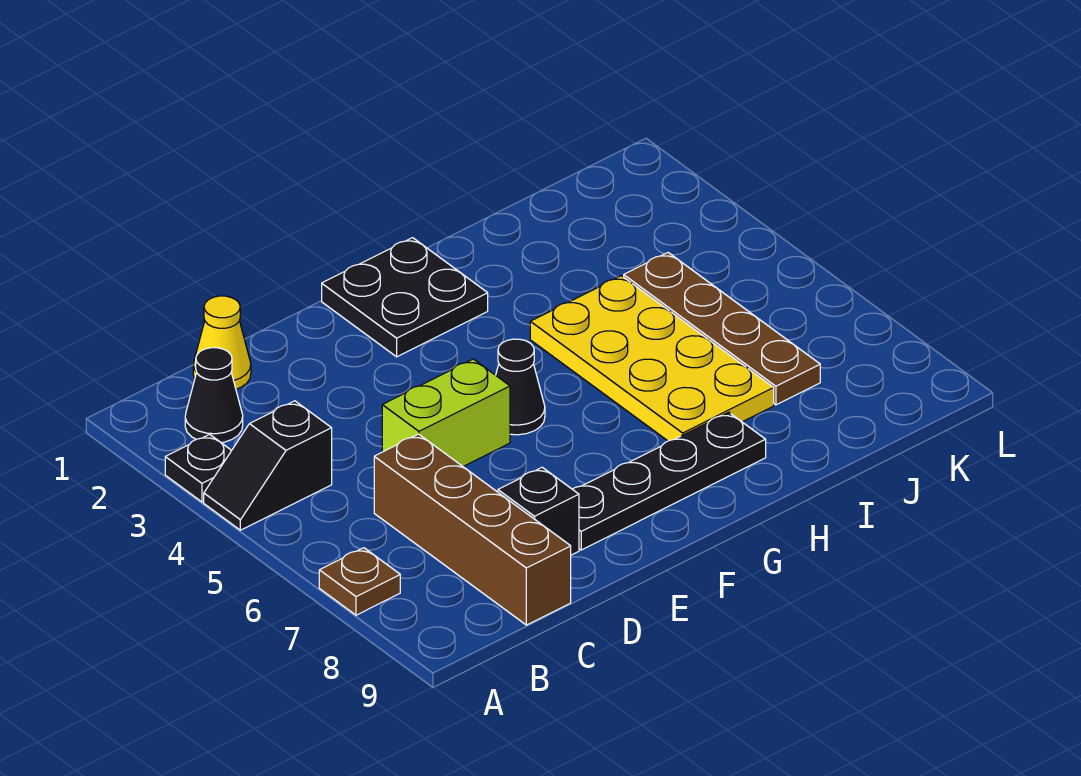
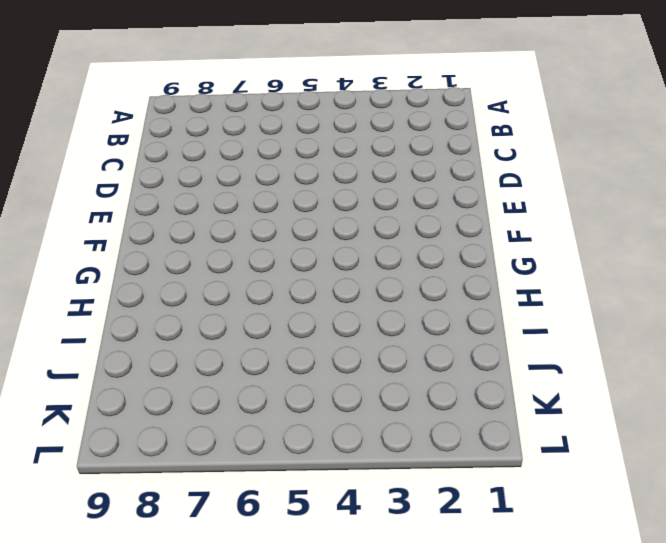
none -> black 1x1 plate [165,434,232,502]
none -> black 1x2 slope [204,401,332,530]
none -> brown 1x1 plate [319,548,400,615]

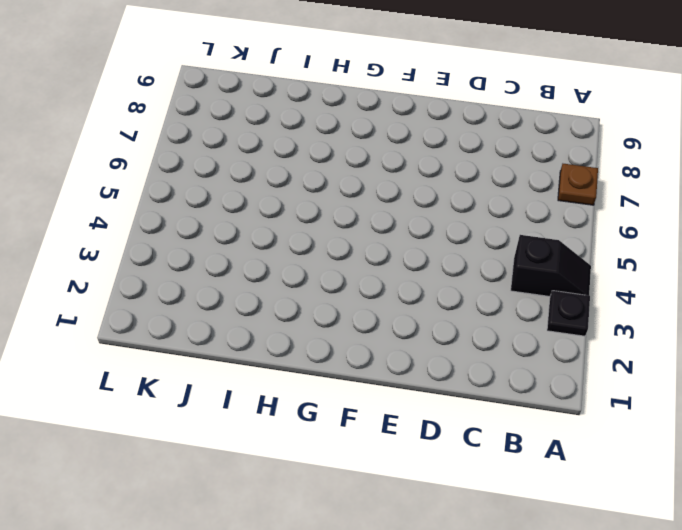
none -> black 1x1 cone [185,348,243,443]
none -> yellow 1x1 cone [193,296,251,389]
none -> brown 1x4 brick [374,434,571,625]

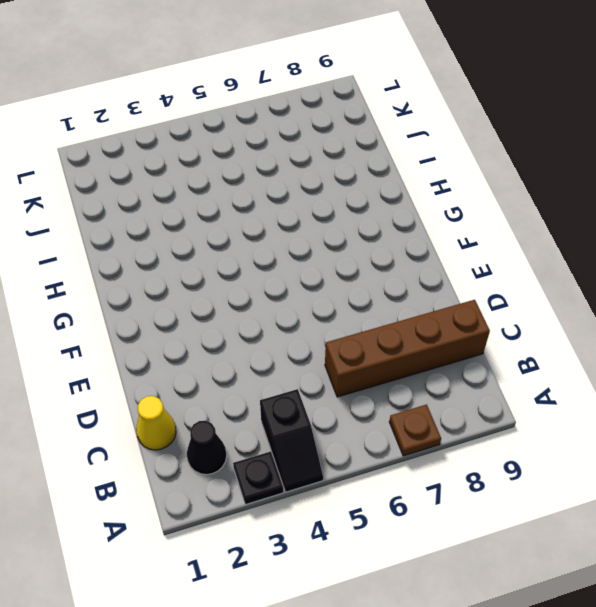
none -> lime 1x2 brick [382,359,510,466]
none -> black 1x1 brick [498,467,579,555]
none -> black 1x4 plate [573,412,766,550]

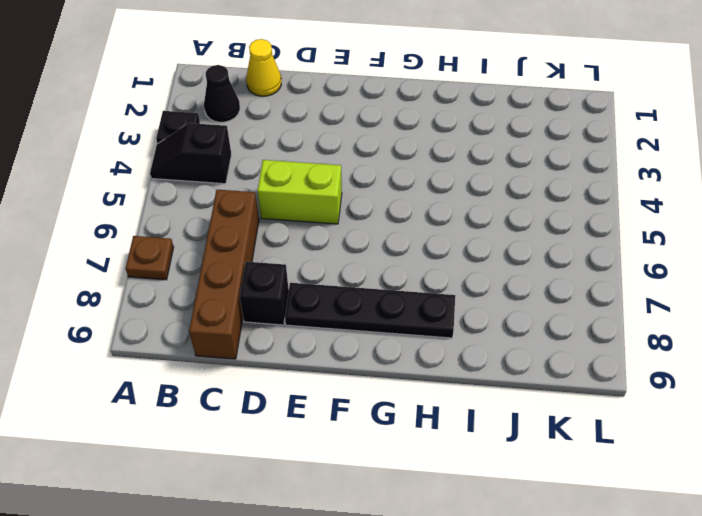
none -> black 2x2 plate [322,238,488,357]
none -> black 1x1 cone [496,339,545,435]
none -> yellow 2x4 plate [530,276,774,441]

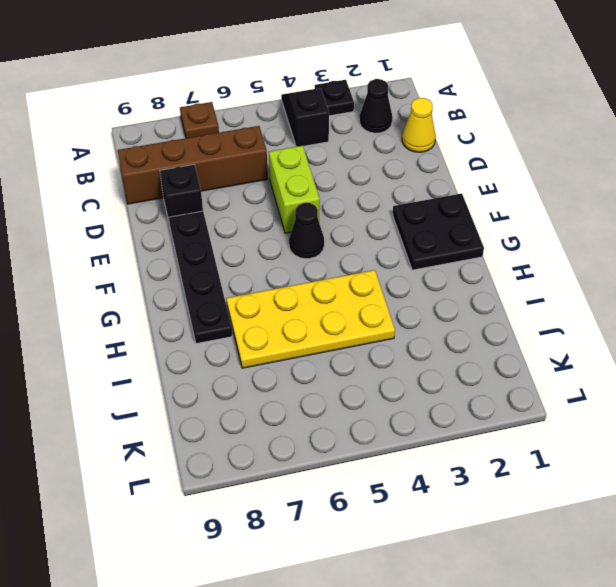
none -> brown 1x4 plate [624,253,820,405]

